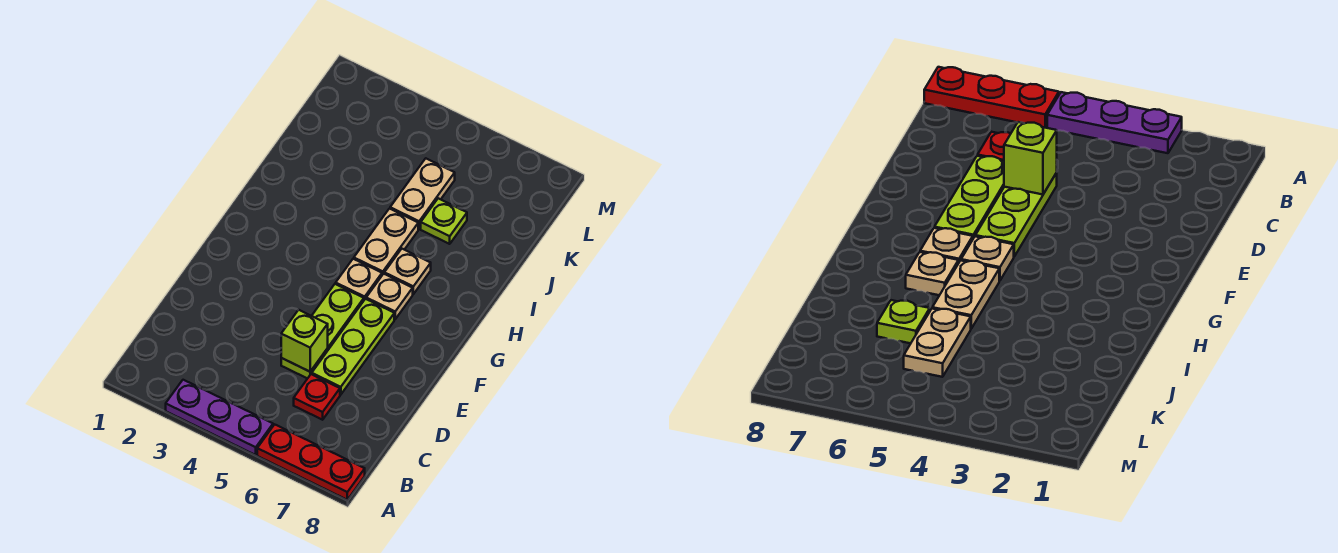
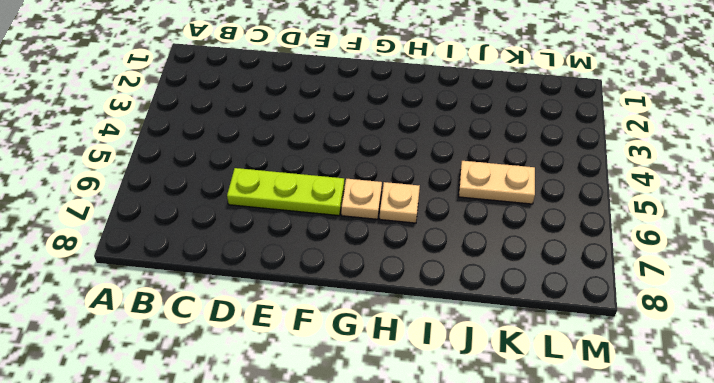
none -> purple 1x3 plate [166,380,273,455]
none -> red 1x3 plate [257,424,365,500]
none -> red 1x1 plate [294,374,340,420]

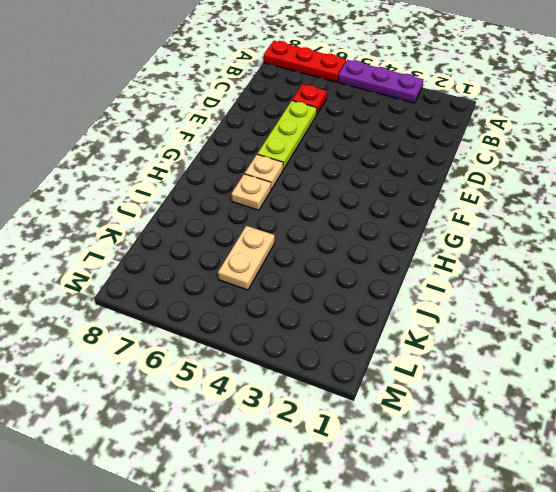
none -> lime 1x3 plate [281,284,364,379]
none -> tan 1x1 plate [336,259,382,300]
none -> tan 1x2 plate [354,209,418,275]

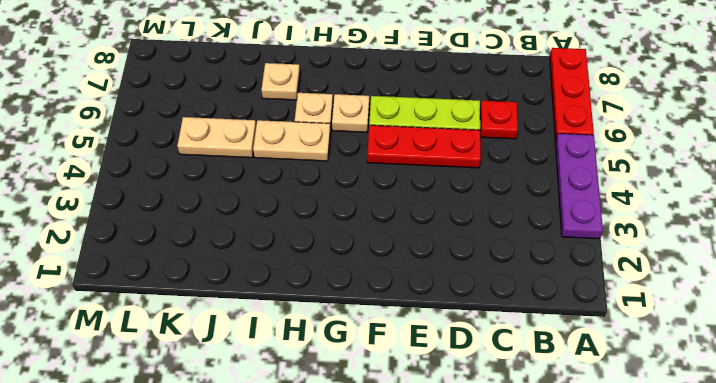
red 1x3 plate [367,125,481,168] -> lime 1x3 plate [281,284,364,379]
tan 1x1 plate [261,63,300,100] -> tan 1x1 plate moved to [336,259,382,300]
none -> lime 1x1 plate [421,198,467,244]
none -> lime 1x1 brick [281,310,328,372]

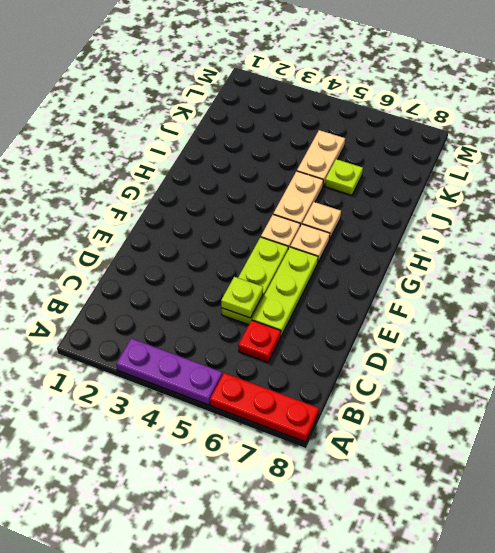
lime 1x1 plate [221,277,263,318] -> lime 1x1 brick [281,310,328,372]

